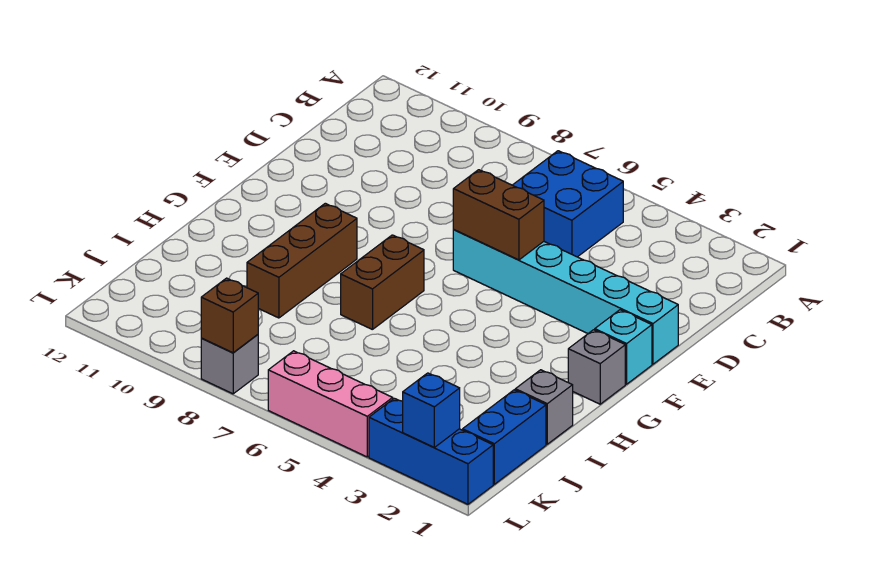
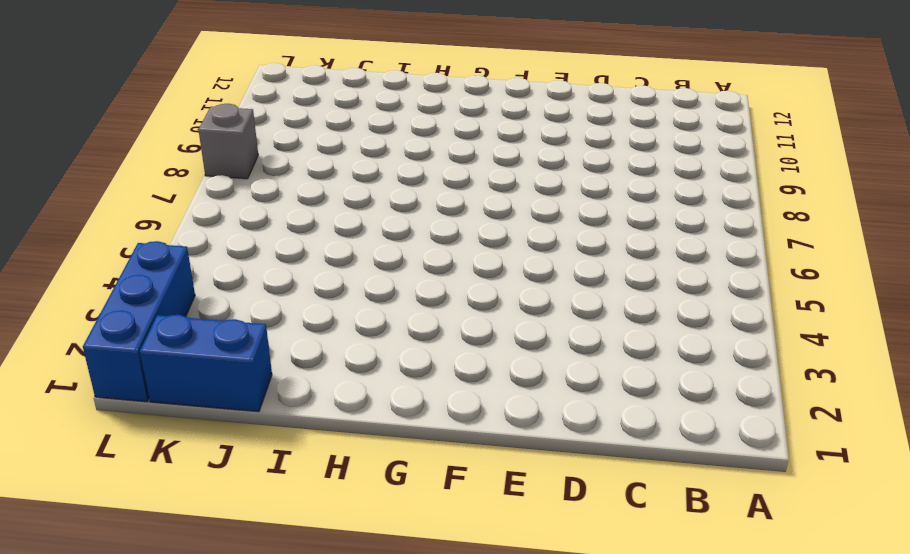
none -> blue 2x2 brick [513,151,623,257]
none -> cyan 1x6 brick [453,230,678,364]
none -> cyan 1x1 brick [595,310,652,384]

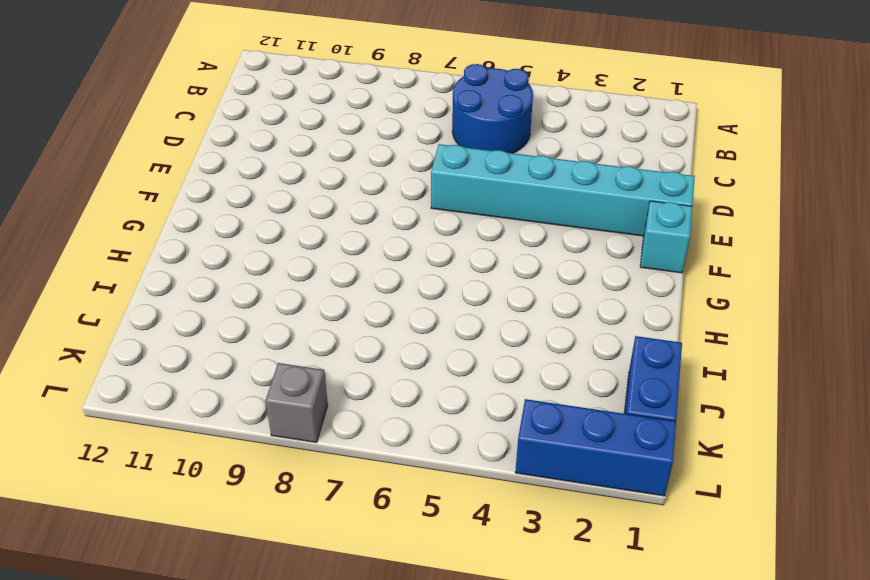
blue 2x2 round brick [452,64,533,153] -> blue 2x2 brick [513,151,623,257]
none -> grey 1x1 brick [568,330,625,404]
none -> brown 1x2 brick [341,235,424,330]
none -> brown 1x3 brick [247,203,357,318]

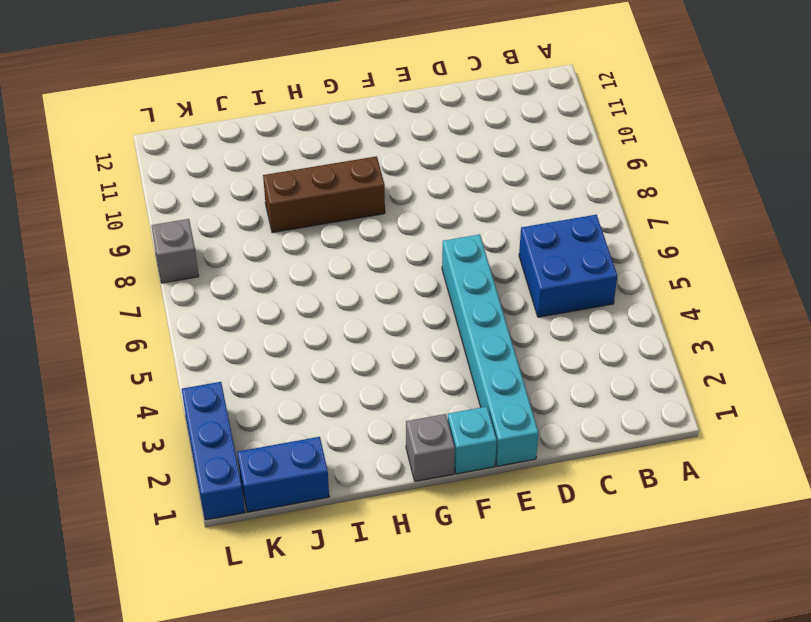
none -> brown 1x2 brick [341,235,424,330]
none -> grey 1x1 brick [515,370,573,444]
none -> pink 1x3 brick [268,351,393,457]

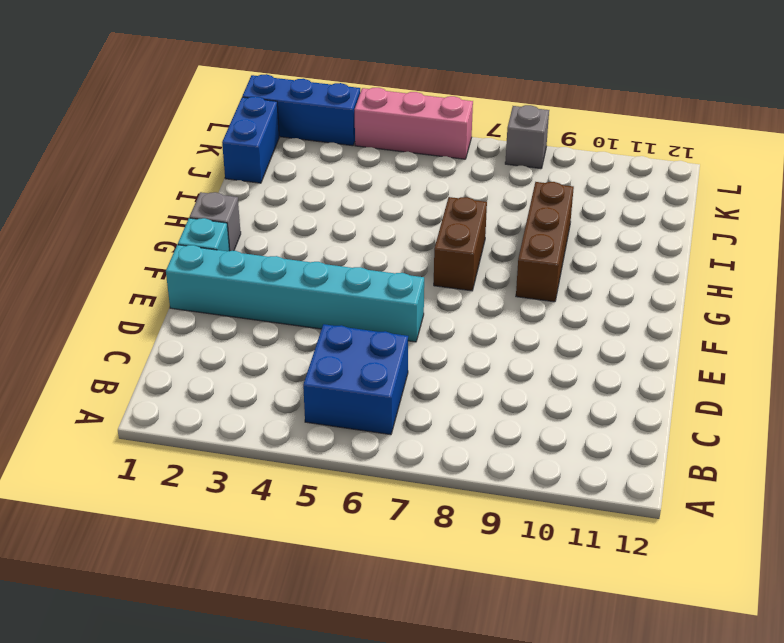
none -> grey 1x1 brick [515,370,573,444]
none -> brown 1x2 brick [453,170,544,260]
none -> blue 1x1 brick [403,373,460,447]

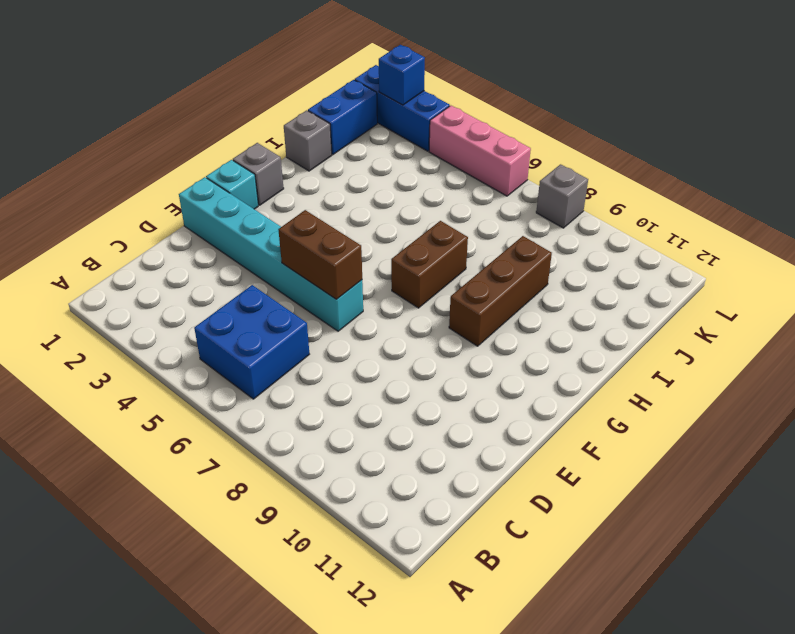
none -> brown 1x1 brick [201,278,258,353]

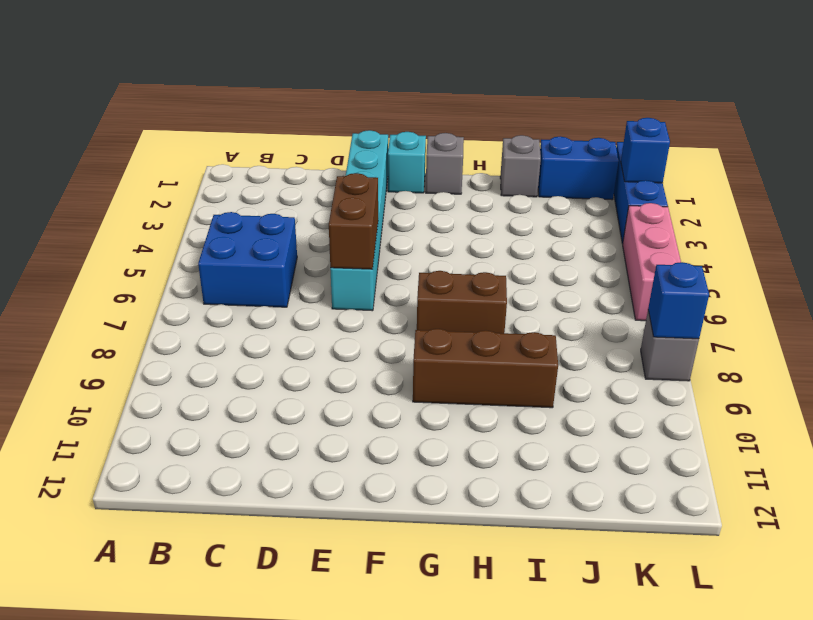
blue 1x1 brick [648,262,709,339] -> brown 1x1 brick [201,278,258,353]

